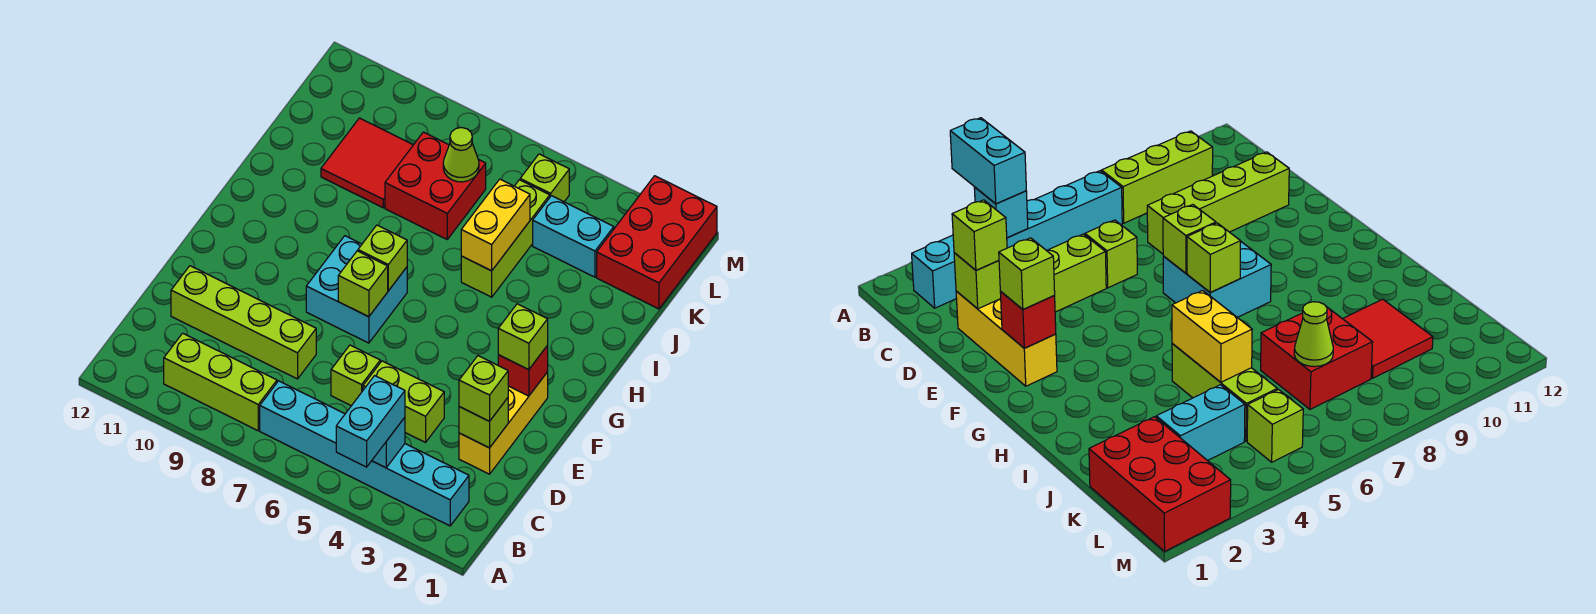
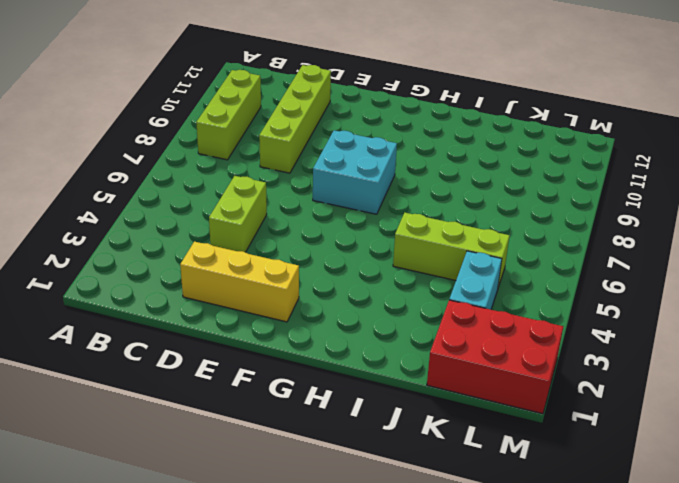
none -> cyan 1x6 brick [260,381,469,526]
none -> lime 1x1 brick [331,345,380,406]
none -> red 2x2 brick [385,132,486,239]

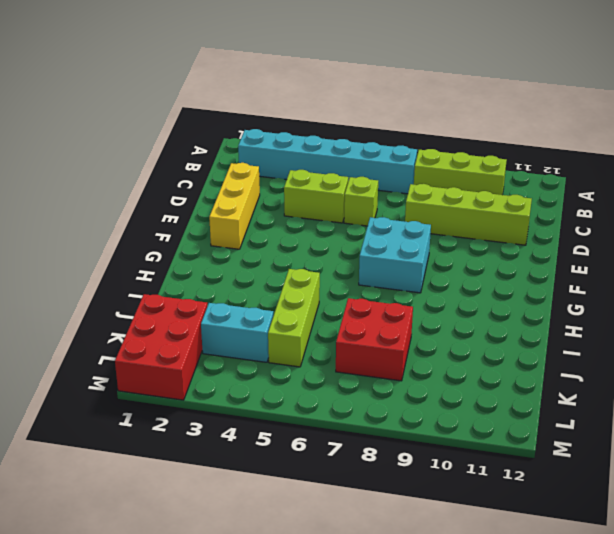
none -> red 2x2 tile [321,118,413,208]
none -> lime 1x1 brick [520,154,569,202]
none -> cyan 1x1 brick [372,418,405,468]

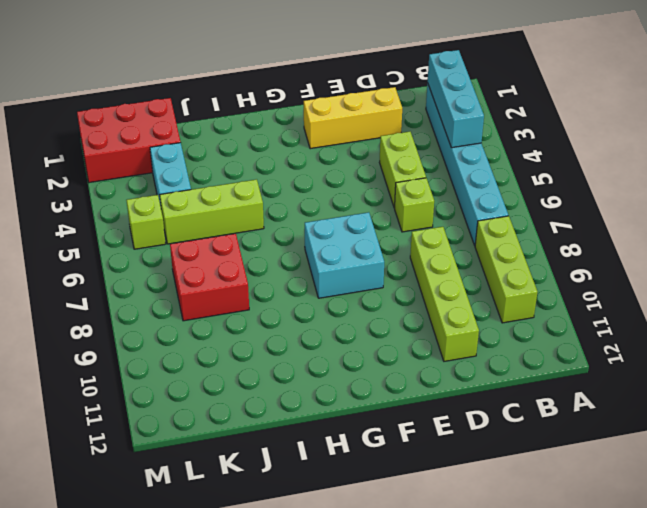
cyan 1x3 brick [428,50,484,148] -> cyan 1x1 brick [372,418,405,468]
none -> red 2x2 tile [321,118,413,208]
none -> lime 1x1 brick [459,398,508,448]
none -> red 1x1 brick [498,346,548,396]

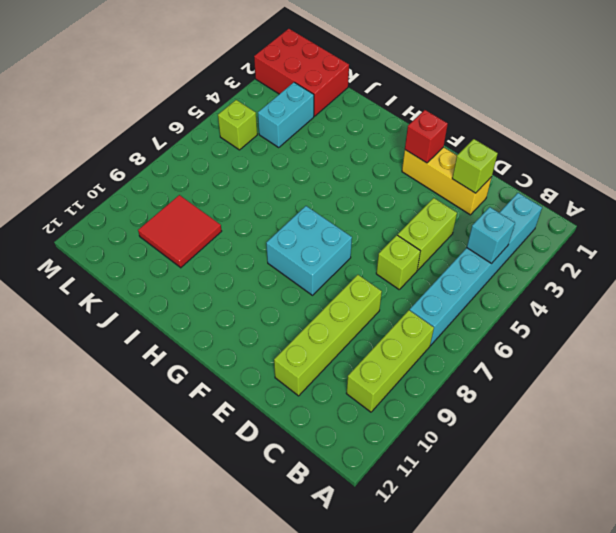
none -> lime 1x3 brick [461,180,550,297]
none -> red 2x2 brick [385,132,486,239]
none -> lime 1x1 brick [338,251,388,317]

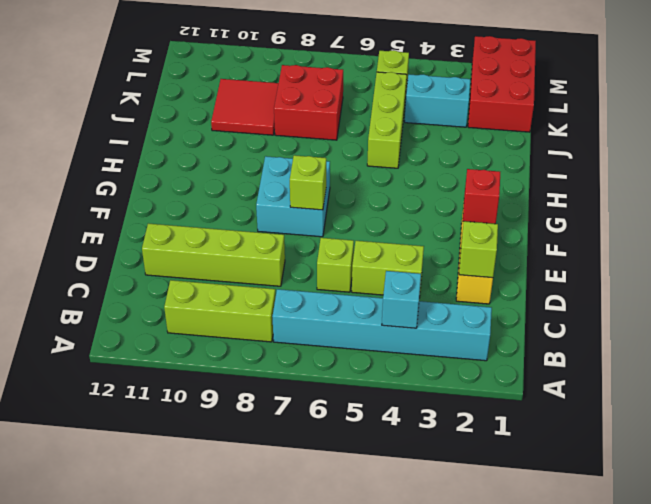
none -> lime 1x1 brick [358,225,407,291]
none -> yellow 1x2 brick [461,179,530,271]
none -> lime 1x1 cone [443,128,479,182]

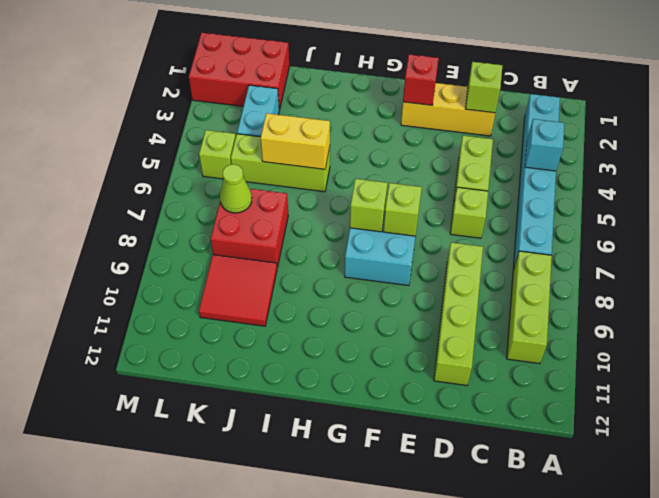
none -> cyan 1x2 brick [336,376,405,467]
none -> lime 1x1 brick [459,356,508,421]
none -> lime 1x1 brick [498,304,548,370]

